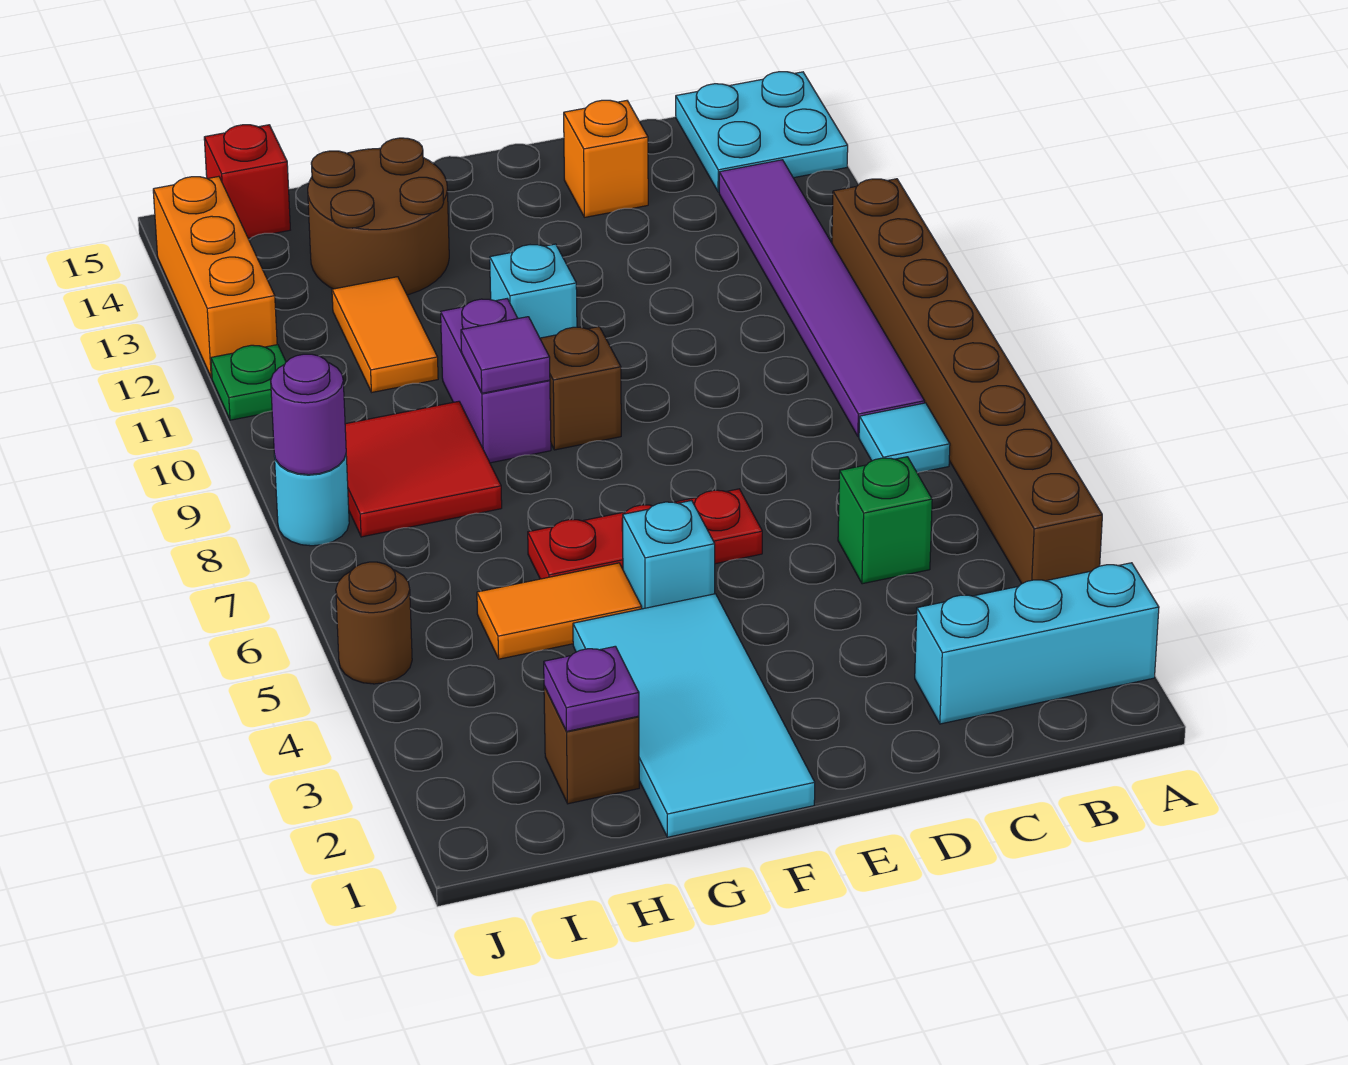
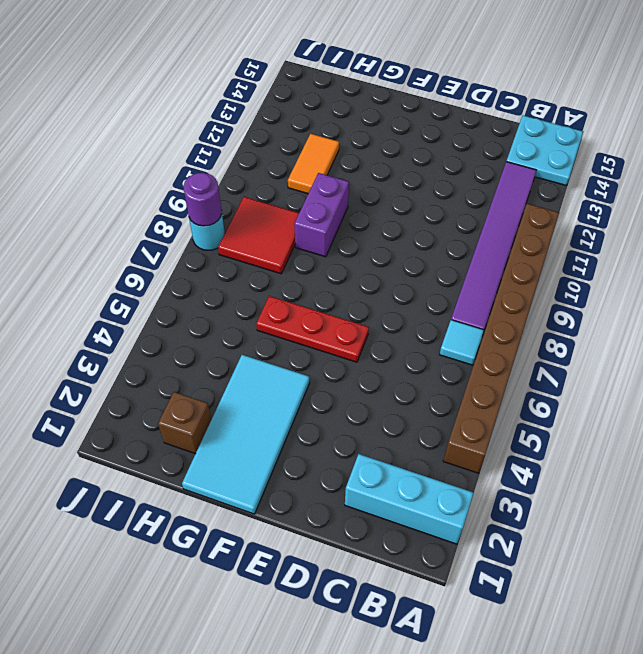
none -> green 1x1 brick [838,457,932,584]
none -> orange 1x1 brick [564,100,648,217]
none -> cyan 1x1 brick [622,500,715,609]

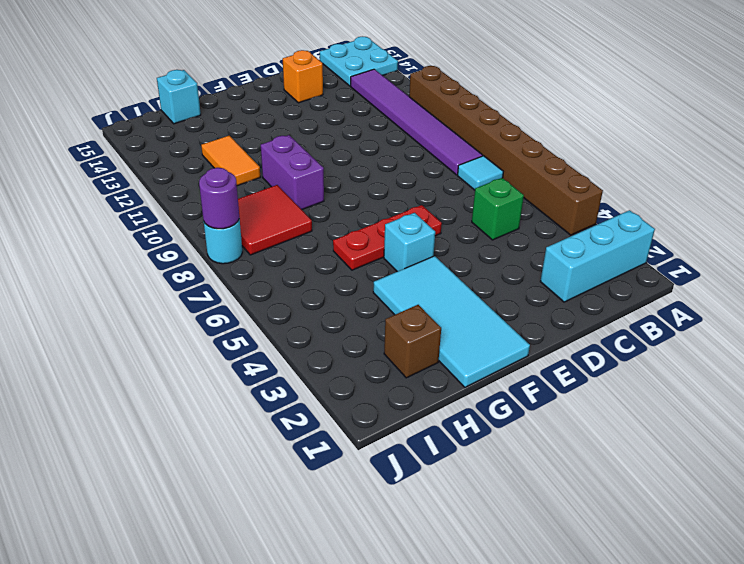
cyan 1x1 brick [157,70,201,124] -> cyan 1x1 brick moved to [490,244,577,338]
none -> brown 1x1 brick [540,327,621,450]
none -> orange 1x2 tile [477,563,642,659]
none -> brown 2x2 round brick [308,138,449,295]

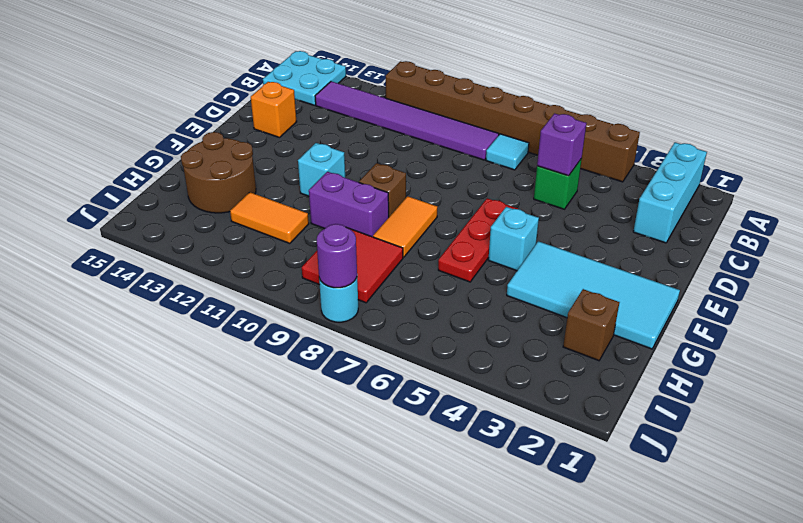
purple 1x1 brick [537,113,586,176] -> none
orange 1x2 tile [373,196,437,258] -> orange 1x2 tile moved to [477,563,642,659]
none -> red 1x1 brick [204,125,290,238]
none -> brown 1x1 round brick [336,562,412,684]
none -> green 1x1 plate [211,345,286,420]

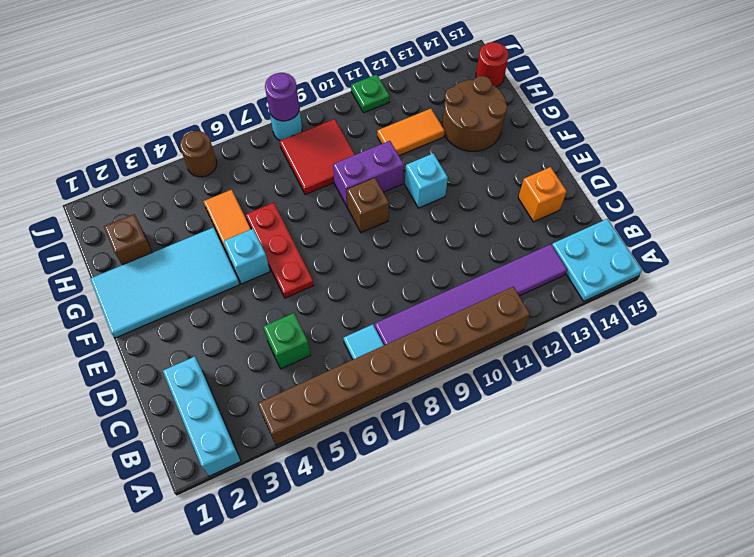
red 1x1 round brick [476,42,509,87] -> red 1x1 brick [204,125,290,238]
none -> orange 1x3 brick [153,176,277,378]
none -> purple 1x1 tile [461,317,550,393]
none -> purple 1x1 plate [544,646,639,731]

